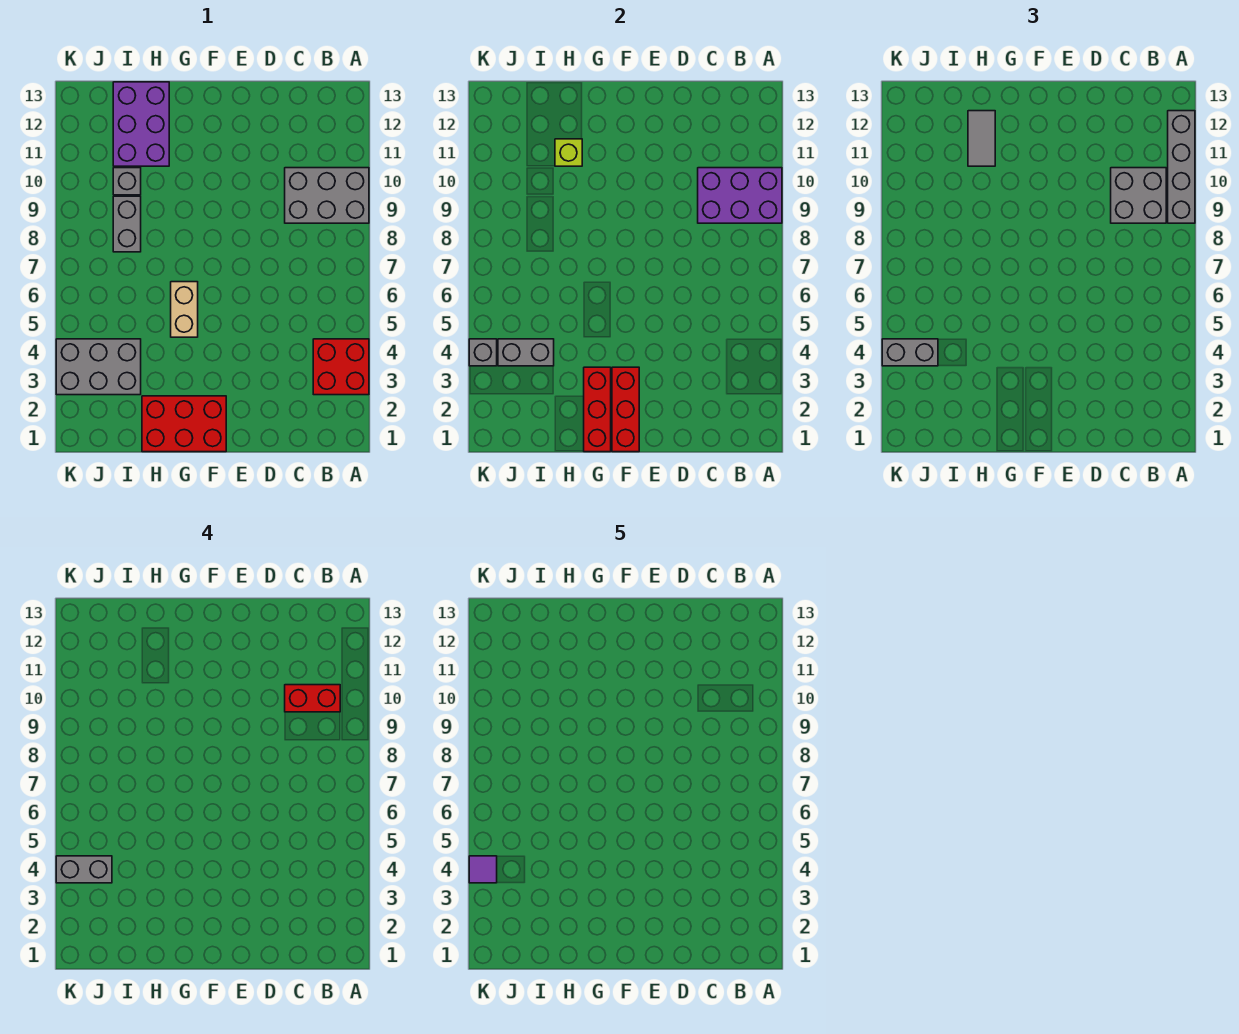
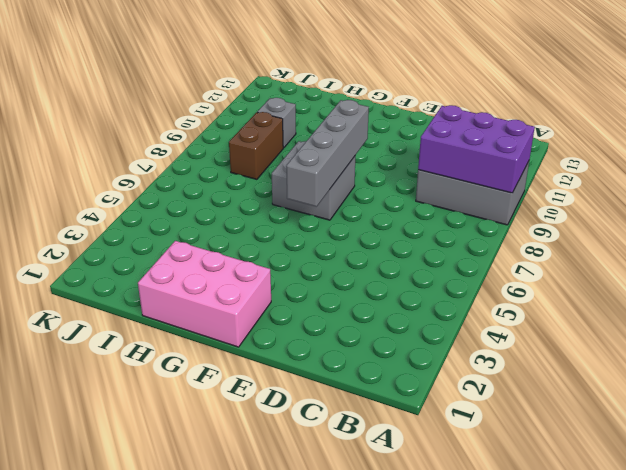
pink 2x3 brick [138,241,271,347] -> red 2x3 brick [142,396,226,452]
grey 1x4 brick [286,100,369,207] -> grey 1x4 brick moved to [1168,111,1195,223]
grey 2x2 brick [272,141,355,220] -> grey 2x2 brick moved to [1111,168,1166,223]
brown 1x2 brick [229,112,283,179] -> grey 1x2 brick [113,196,141,252]
none -> red 2x2 brick [313,339,369,395]
none -> tan 1x2 brick [171,282,198,337]
none -> purple 2x3 brick [113,82,169,166]

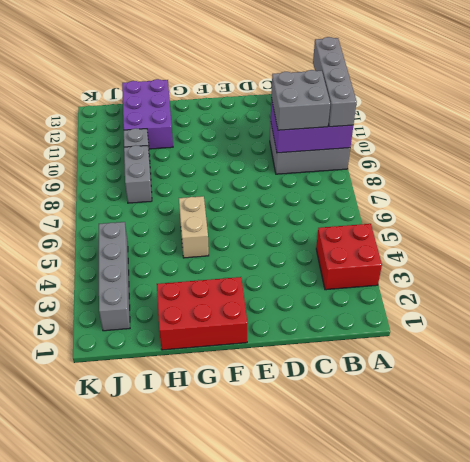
grey 1x4 brick [99,222,130,331] -> grey 2x3 brick [56,339,141,395]
none -> red 1x3 brick [612,367,639,452]
none -> red 1x3 brick [584,367,611,452]
none -> lime 1x1 brick [555,139,582,166]

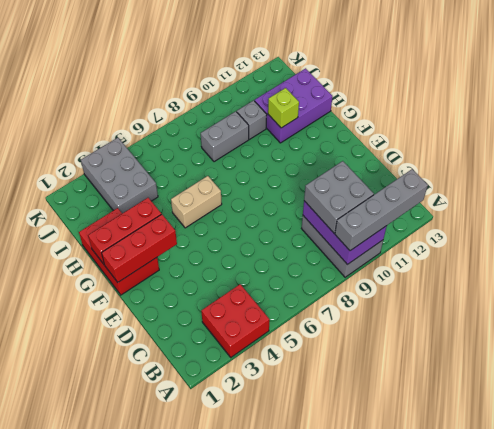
none -> grey 1x2 brick [498,339,554,366]
none -> grey 1x1 brick [469,339,497,366]
none -> grey 1x2 tile [968,111,995,166]

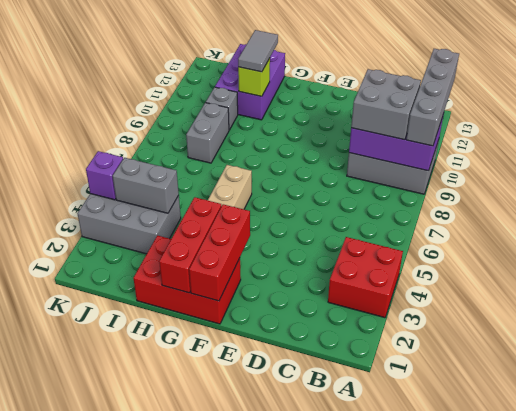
purple 1x1 brick [86,151,123,200] -> grey 1x1 brick [469,339,497,366]
none -> grey 1x2 brick [882,339,938,366]
none -> red 1x2 brick [285,685,340,712]
none -> grey 1x2 brick [56,856,112,883]

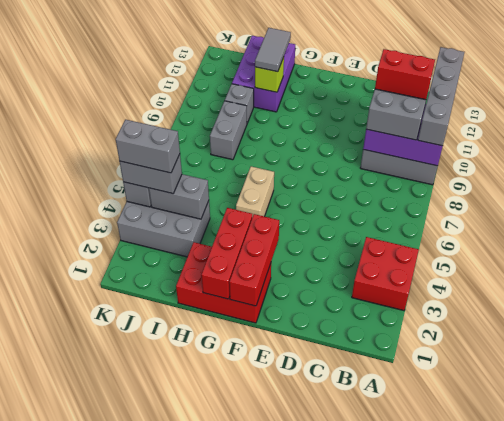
none -> purple 1x1 tile [469,856,497,883]

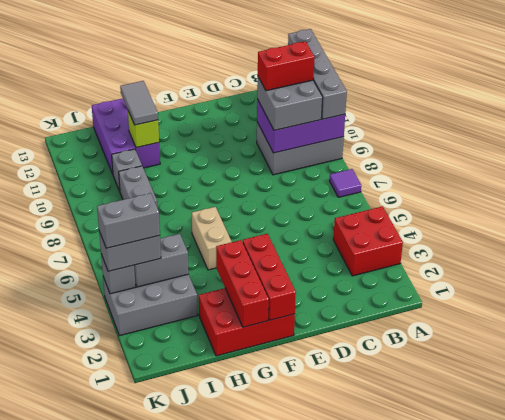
purple 1x1 tile [330,169,361,197] -> purple 1x1 tile moved to [469,856,497,883]

